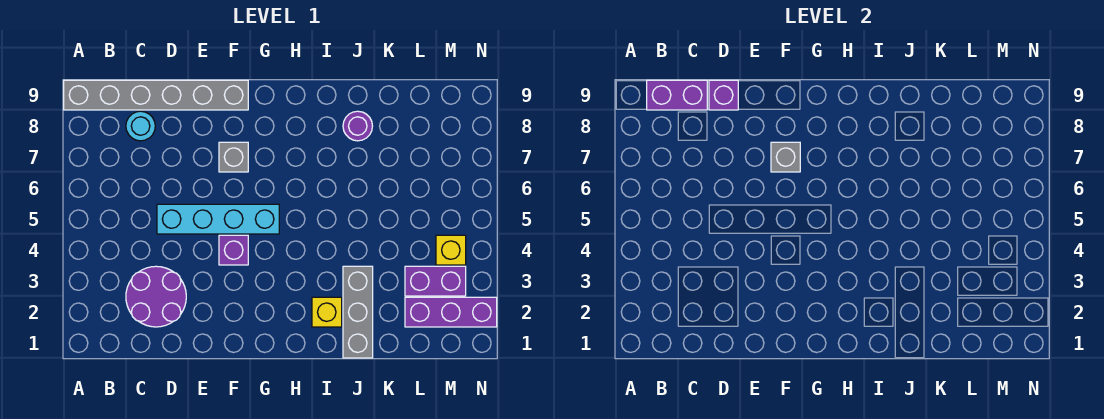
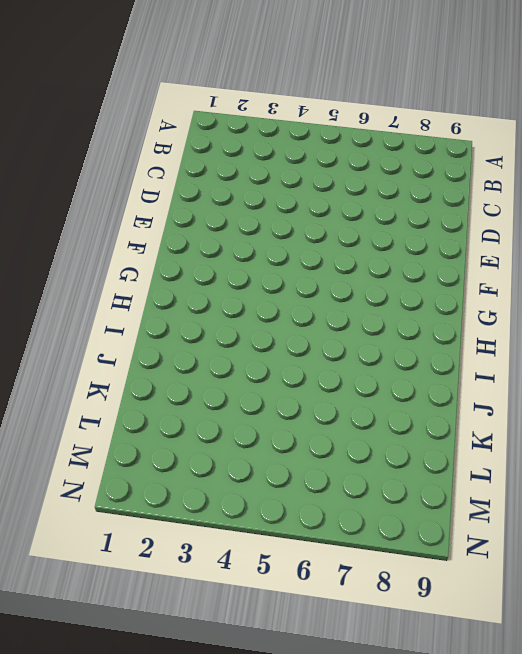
none -> grey 1x6 brick [64,80,248,110]
none -> purple 2x2 round brick [126,266,186,327]
none -> cyan 1x1 round brick [126,111,155,141]

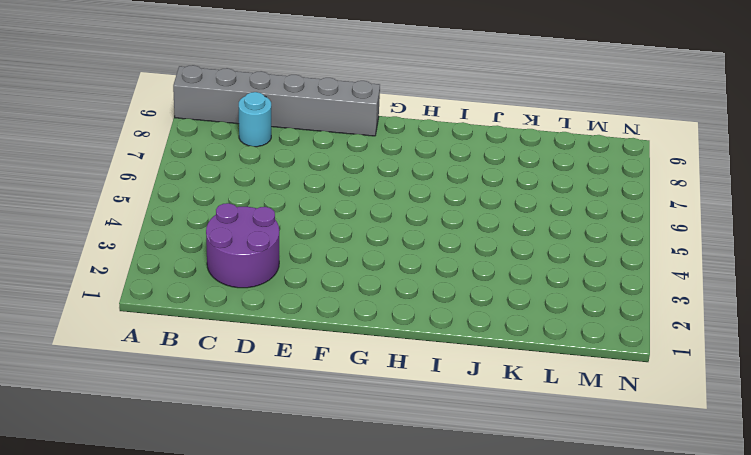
none -> cyan 1x4 brick [157,204,279,234]
none -> purple 1x1 brick [219,235,248,265]
none -> grey 1x1 brick [219,142,248,172]

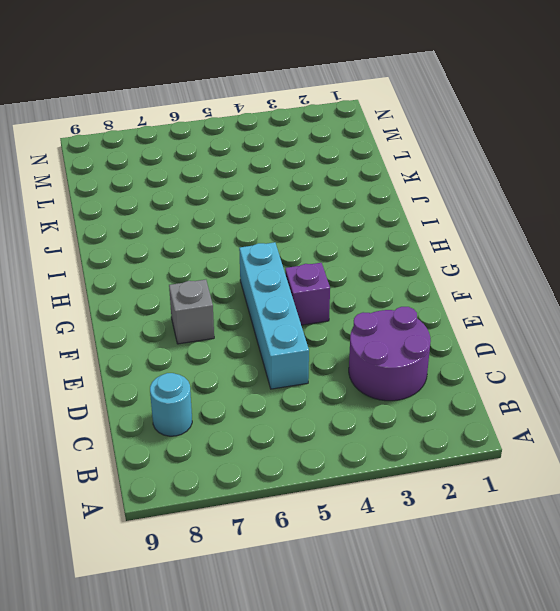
none -> grey 1x6 brick [64,80,248,110]
none -> yellow 1x1 brick [312,297,342,327]
none -> grey 1x3 brick [343,266,373,358]

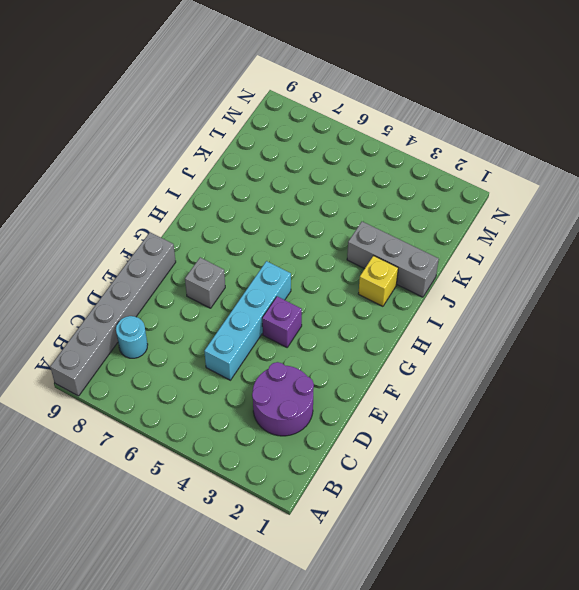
none -> purple 1x1 round brick [343,111,372,141]
none -> purple 1x3 brick [405,297,497,327]
none -> purple 1x2 brick [405,266,466,296]

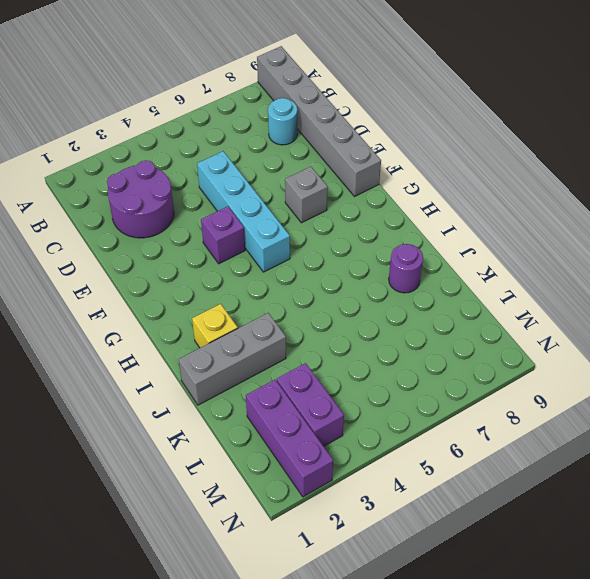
none -> yellow 1x1 brick [436,235,466,265]
none -> purple 1x2 brick [647,80,707,110]
none -> purple 1x1 brick [709,80,738,110]

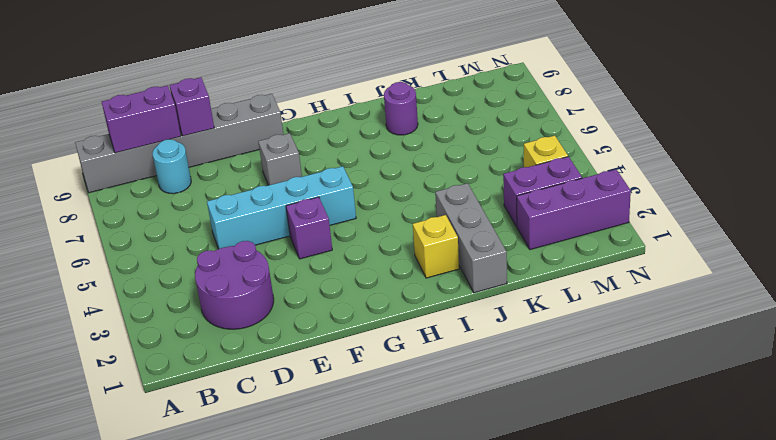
none -> grey 1x1 brick [771,142,800,172]

